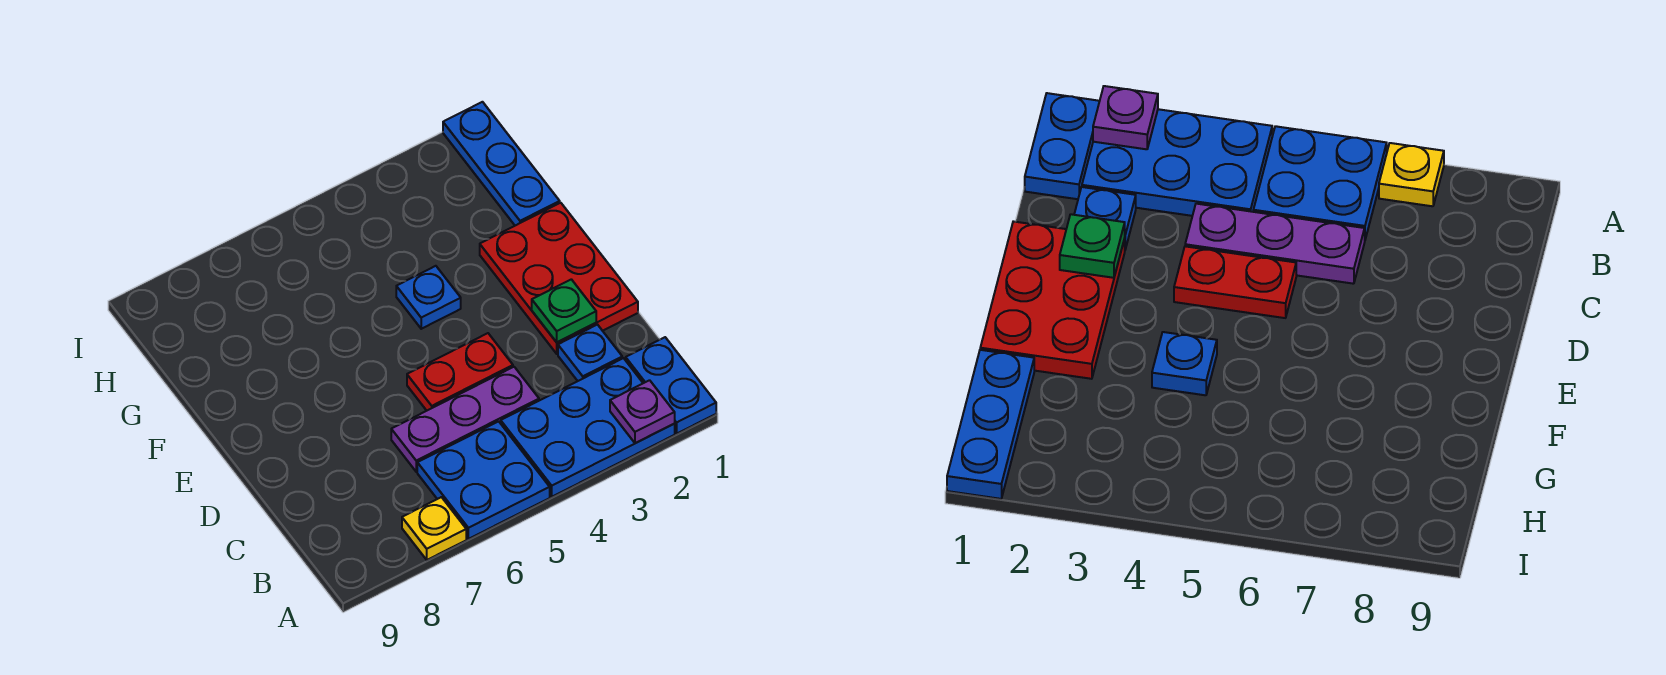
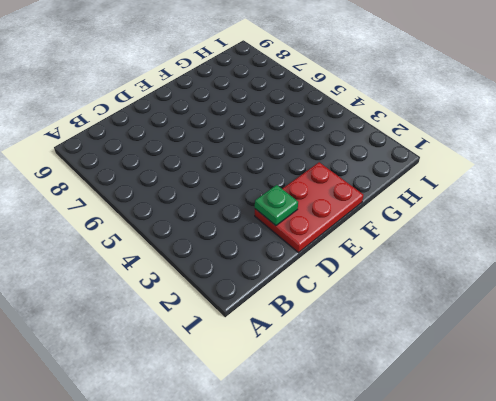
none -> blue 1x2 plate [626,337,716,433]
none -> blue 2x3 plate [501,358,675,497]
none -> blue 2x2 plate [417,421,550,539]

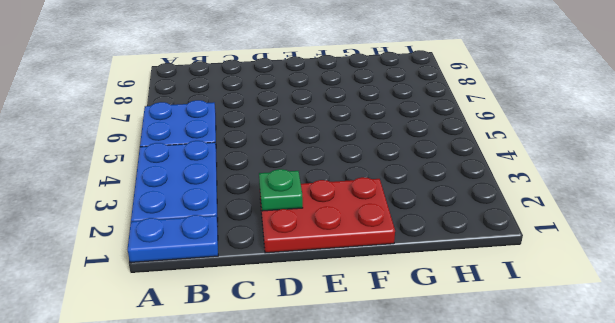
none -> yellow 1x1 plate [402,497,466,560]
none -> blue 1x1 plate [558,325,622,381]
none -> purple 1x3 plate [391,367,539,472]

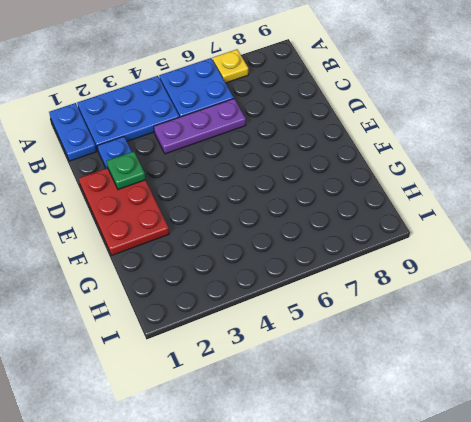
none -> red 1x2 plate [407,333,513,411]
none -> blue 1x1 plate [396,266,461,329]
none -> blue 1x3 plate [443,102,560,226]

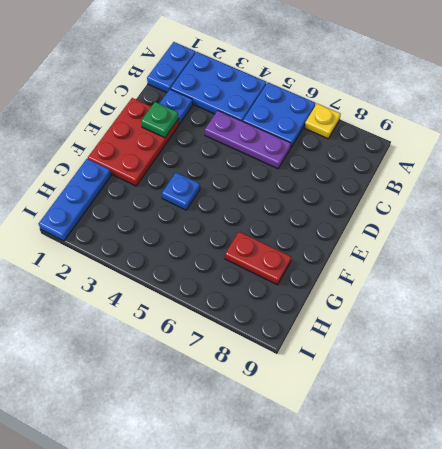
red 1x2 plate [225,232,291,285] -> red 1x2 plate moved to [407,333,513,411]
none -> purple 1x1 plate [610,380,675,443]

